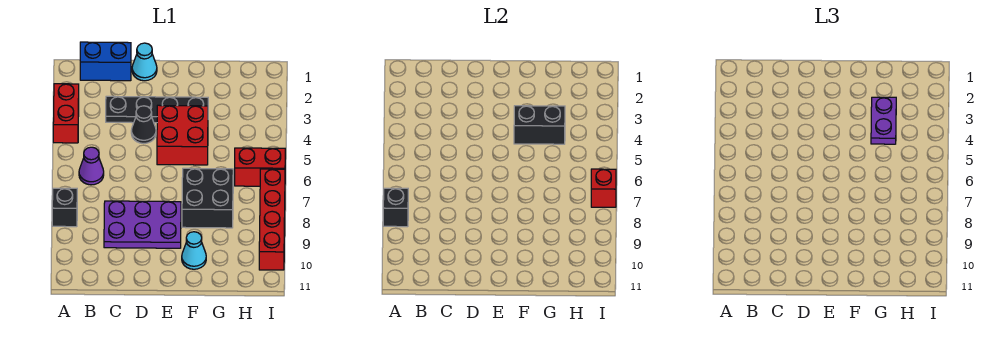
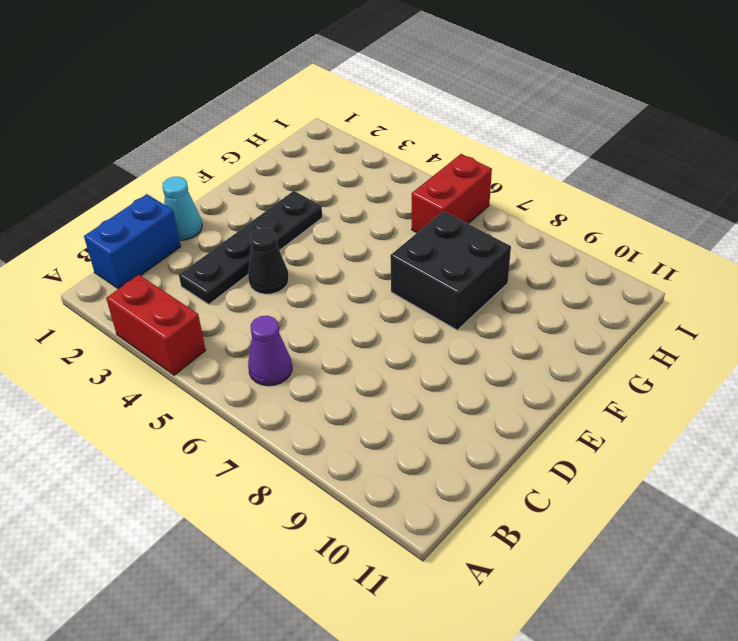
none -> black 1x1 brick [52,188,77,227]
none -> purple 2x3 plate [104,201,181,248]
none -> red 2x2 brick [157,105,208,165]

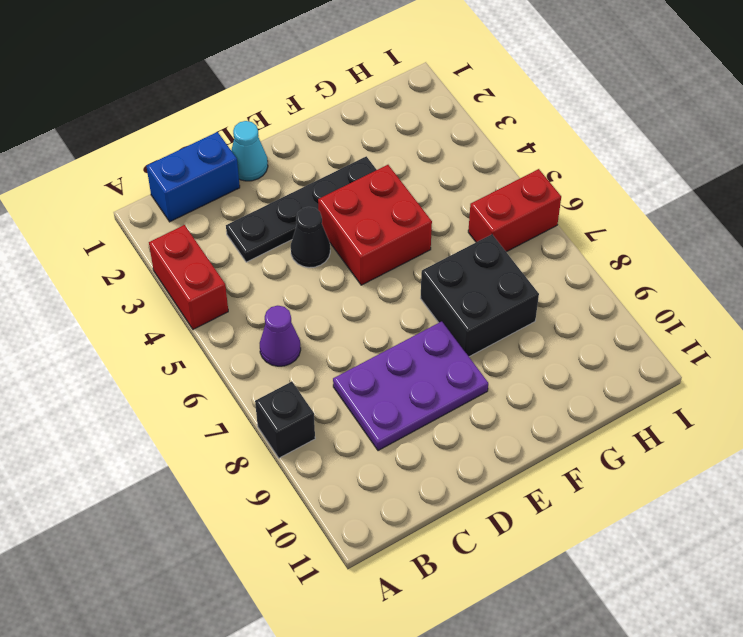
none -> cyan 1x1 cone [182,232,206,269]
none -> red 1x4 brick [259,169,285,270]
none -> black 1x1 brick [383,188,408,227]

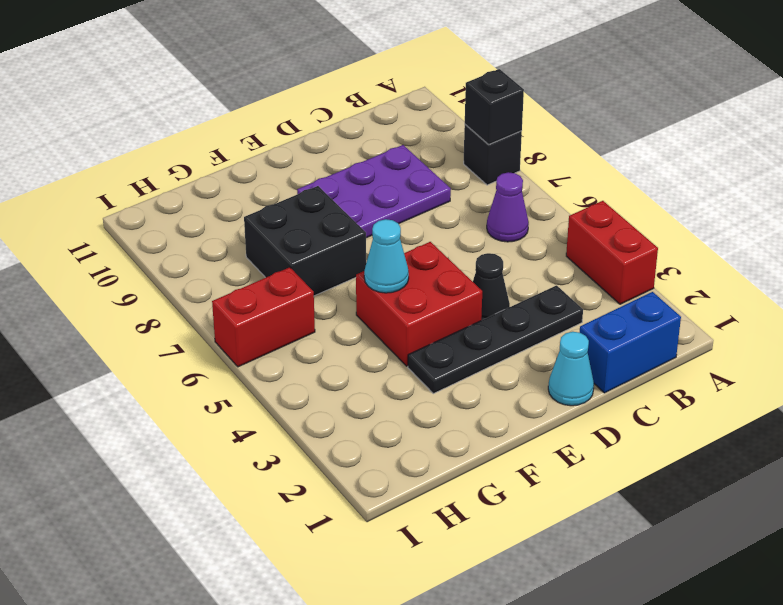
cyan 1x1 cone [364,219,409,293] -> cyan 1x1 cone moved to [182,232,206,269]
none -> red 1x4 brick [259,169,285,270]
none -> black 1x2 brick [514,106,565,144]
none -> red 1x1 brick [591,169,616,207]

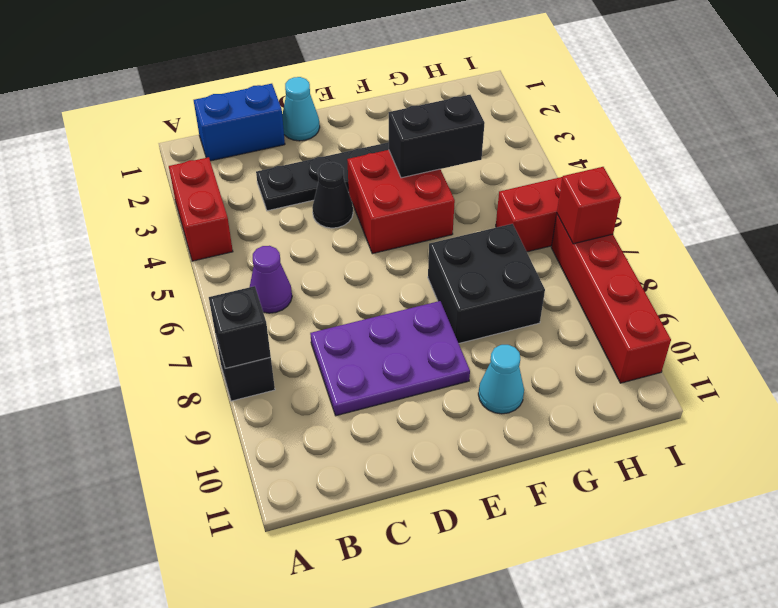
none -> purple 1x2 plate [871,97,896,144]

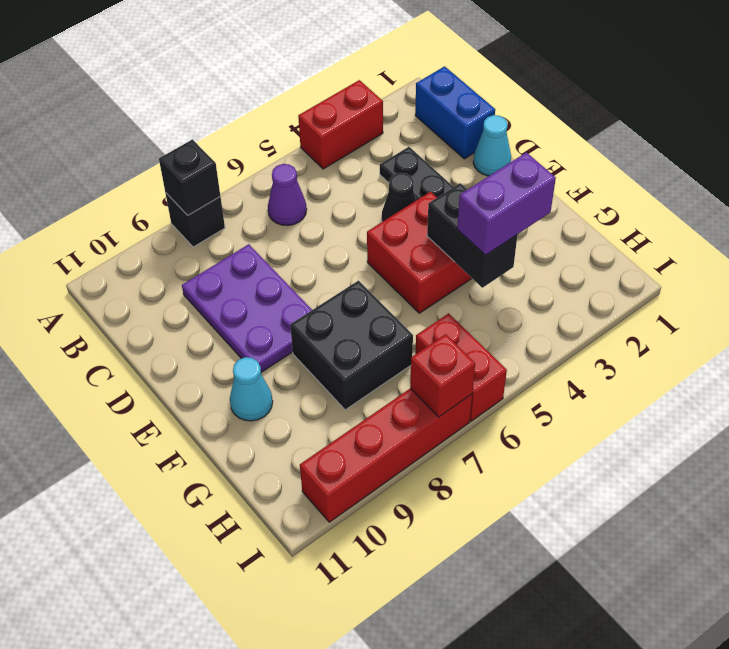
purple 1x2 brick [457,152,556,255] -> purple 1x2 plate [871,97,896,144]

